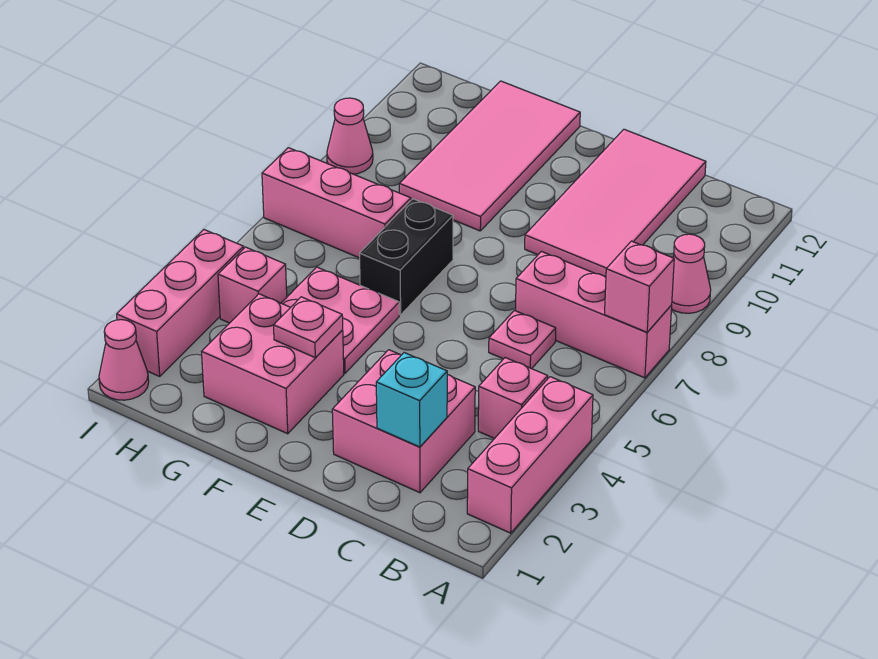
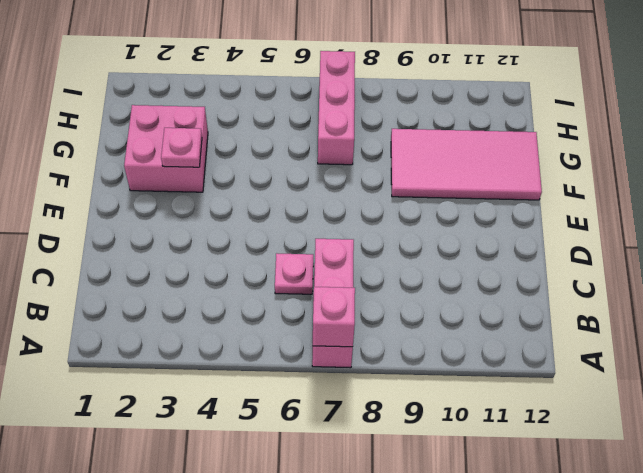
none -> pink 1x3 brick [467,377,593,533]
none -> pink 1x1 cone [672,234,711,313]
none -> pink 1x1 brick [478,358,548,439]

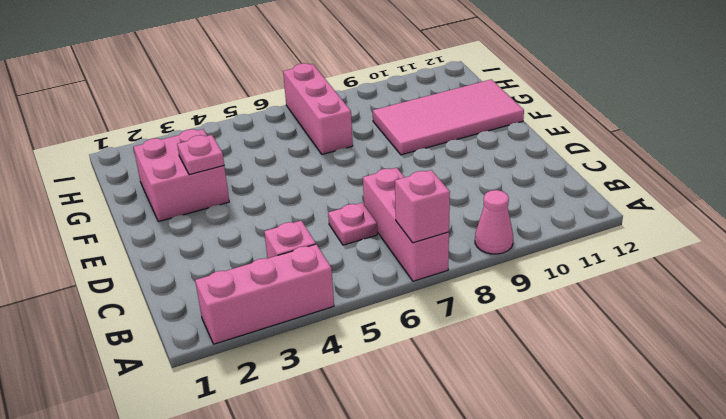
none -> pink 2x2 brick [332,350,475,493]
none -> pink 2x4 tile [525,129,706,277]
none -> pink 2x2 plate [282,267,399,373]

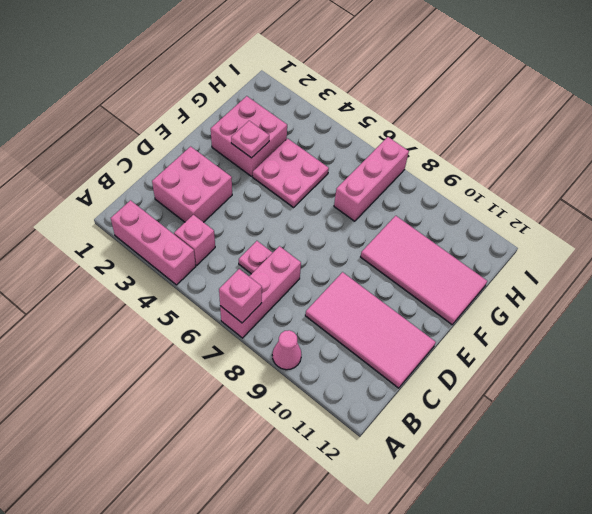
none -> black 1x2 brick [360,199,453,315]
none -> pink 1x1 brick [218,247,287,323]
none -> pink 1x1 cone [99,320,149,400]

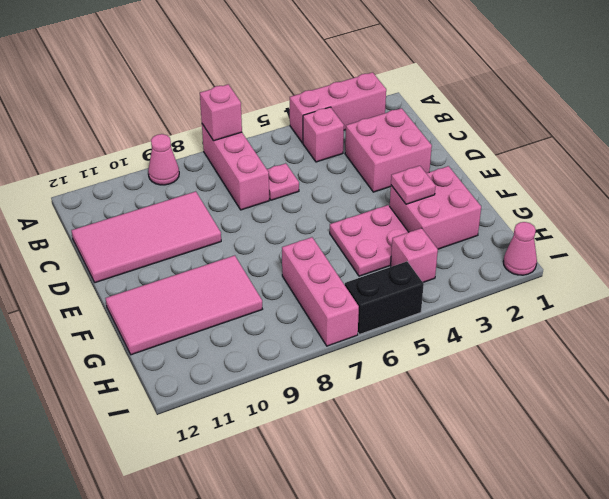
black 1x2 brick [345,262,424,334] -> black 1x2 brick moved to [360,199,453,315]
none -> pink 1x3 brick [117,230,244,376]
none -> pink 1x1 cone [327,98,373,174]
none -> cyan 1x1 brick [376,353,447,447]

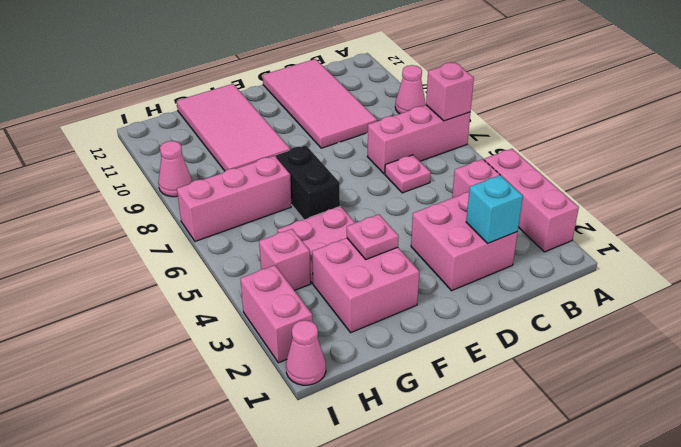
pink 1x2 brick [240,265,313,363] -> pink 1x3 brick [117,230,244,376]

